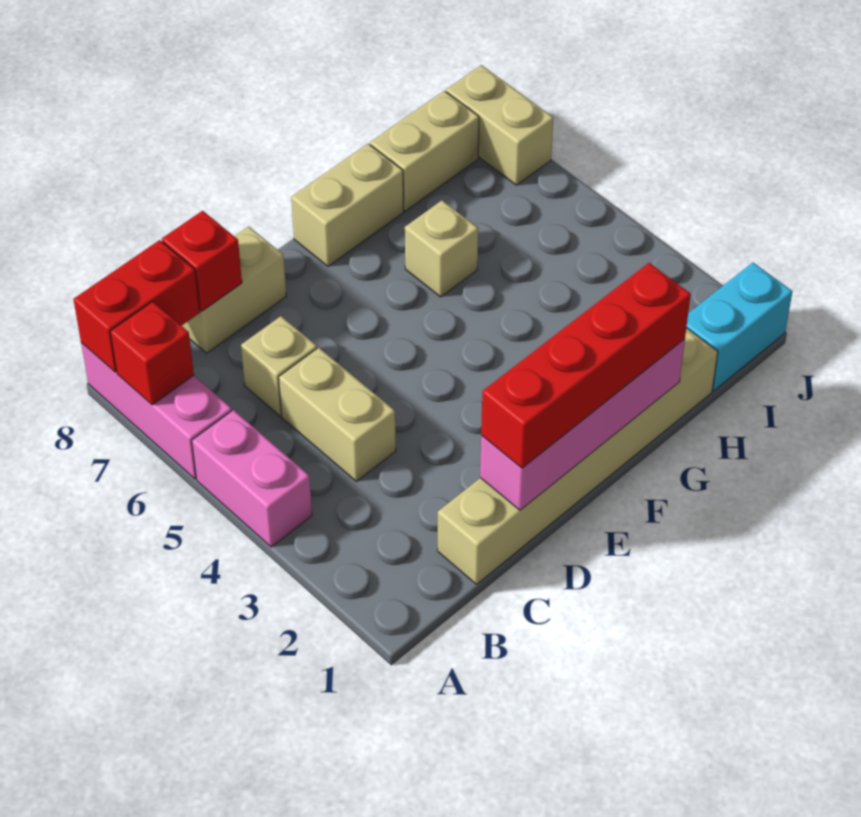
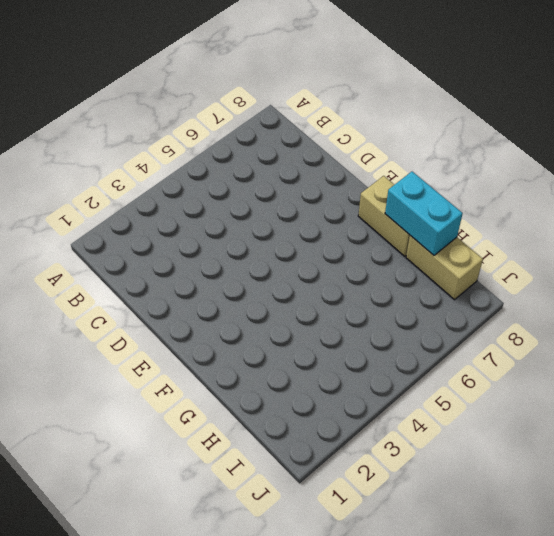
cyan 1x2 brick [385,172,463,255] -> cyan 1x2 brick moved to [686,262,793,391]
none -> pink 1x2 brick [192,410,312,547]
none -> pink 1x3 brick [81,343,232,479]
none -> tan 1x6 brick [438,328,718,584]

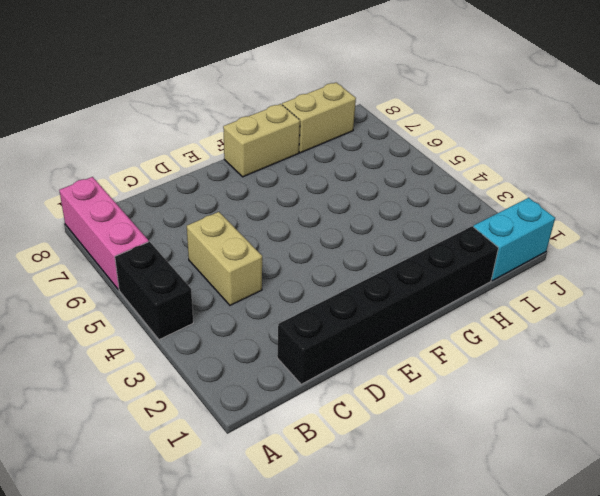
black 1x2 brick [115,242,193,340] -> pink 1x2 brick [192,410,312,547]
black 1x6 brick [277,226,498,384] -> tan 1x6 brick [438,328,718,584]
none -> tan 1x1 brick [241,316,317,416]
none -> tan 1x2 brick [182,226,286,353]
none -> tan 1x1 brick [405,200,478,297]

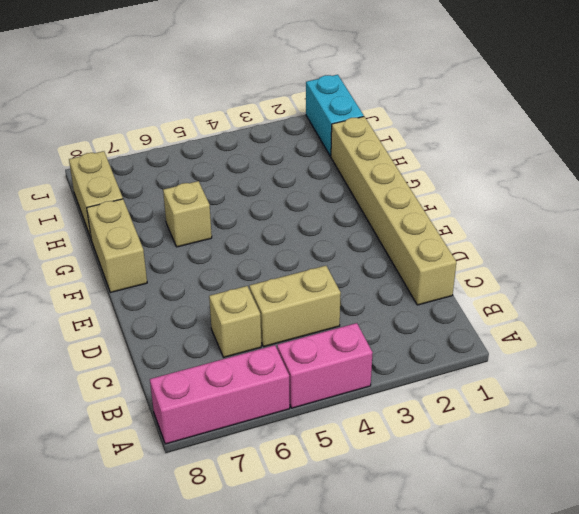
none -> tan 1x2 brick [182,226,286,353]
none -> tan 1x2 brick [446,65,553,185]
none -> red 1x1 brick [110,302,194,405]

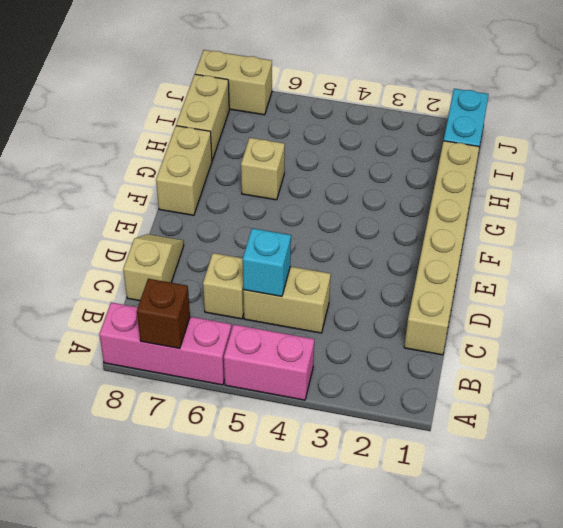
brown 1x1 brick [137,279,190,349] -> red 1x1 brick [110,302,194,405]
cyan 1x1 brick [243,228,291,296] -> none
tan 1x2 slope [123,234,184,301] -> tan 1x2 brick [182,226,286,353]
none -> red 1x2 brick [73,240,200,372]
none -> red 1x1 brick [162,211,242,311]
none -> pink 1x4 brick [480,339,685,510]

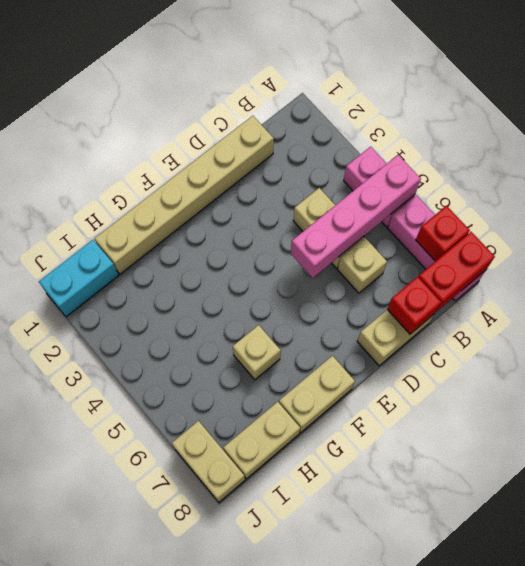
pink 1x4 brick [291,155,421,278] -> pink 1x4 brick moved to [480,339,685,510]
none -> red 1x4 brick [481,263,691,468]

